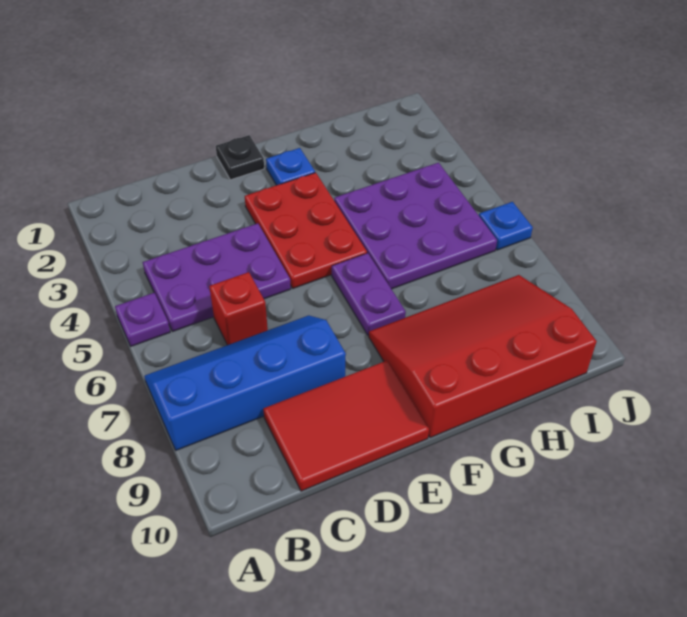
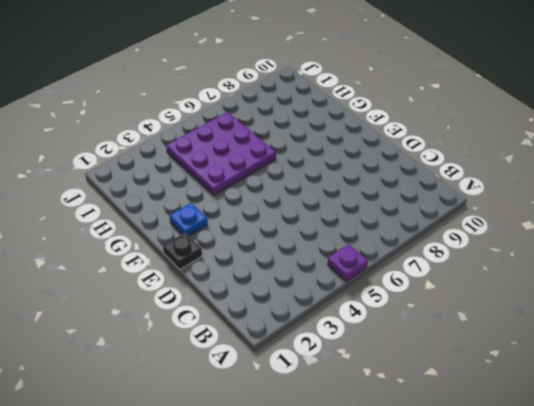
none -> blue 2x4 slope [144,315,346,450]
none -> purple 2x3 plate [143,223,291,332]
none -> red 1x1 brick [209,272,268,345]

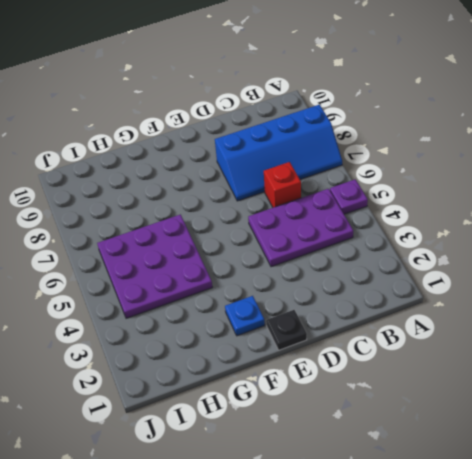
none -> red 2x3 tile [263,361,429,491]
none -> red 2x3 plate [245,173,367,288]
none -> purple 1x2 plate [332,253,406,335]

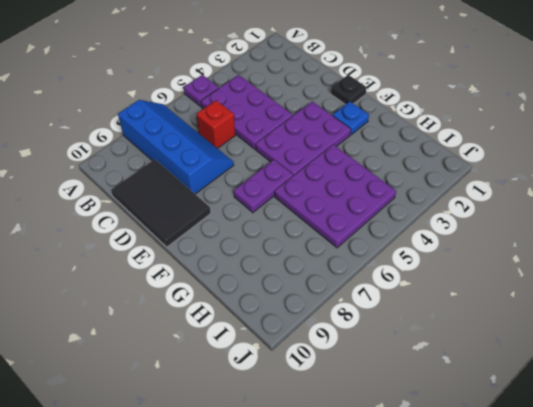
black 2x3 tile [111,159,211,247] -> red 2x3 tile [263,361,429,491]
purple 2x3 plate [256,101,351,176] -> red 2x3 plate [245,173,367,288]
none -> red 3x4 slope [369,275,597,438]
none -> blue 1x1 plate [479,202,533,250]

